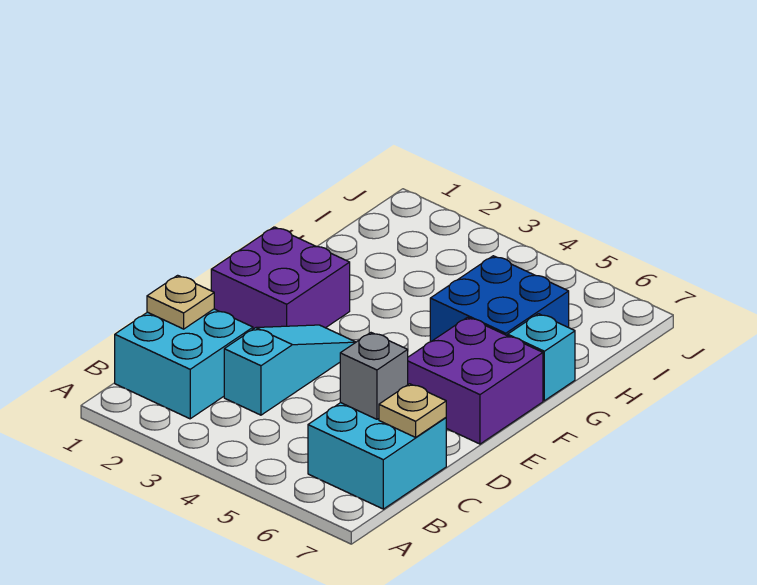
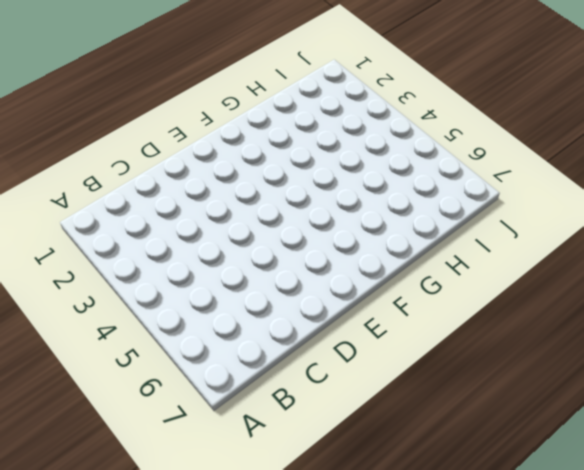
none -> cyan 2x2 brick [115,309,253,419]
none -> cyan 2x2 brick [308,403,446,509]

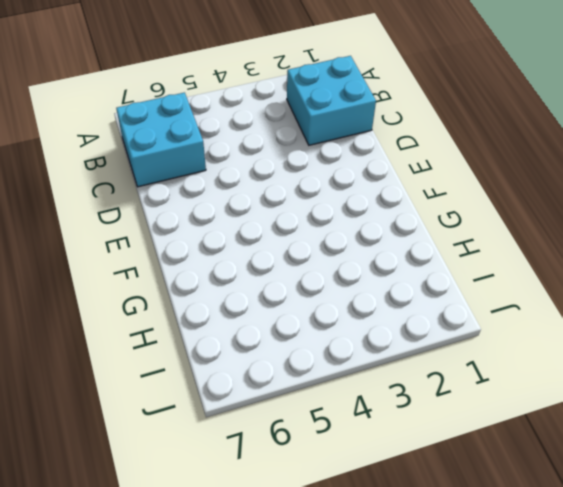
none -> cyan 1x3 slope [224,325,356,415]
none -> purple 2x2 brick [211,227,350,329]

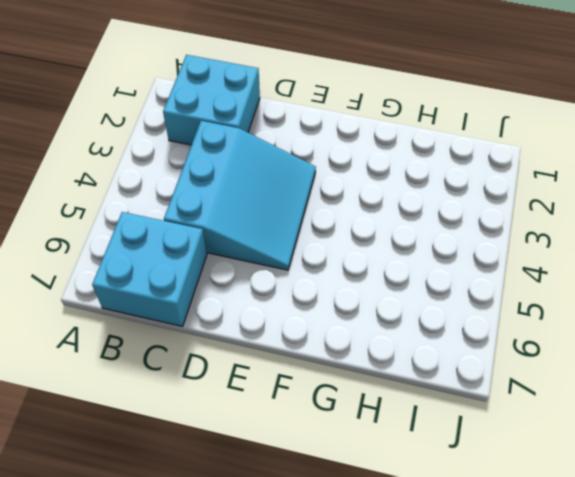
cyan 3x3 slope [164,121,316,270] -> cyan 1x3 slope [224,325,356,415]
none -> purple 2x2 brick [211,227,350,329]
none -> purple 2x2 brick [408,317,543,444]

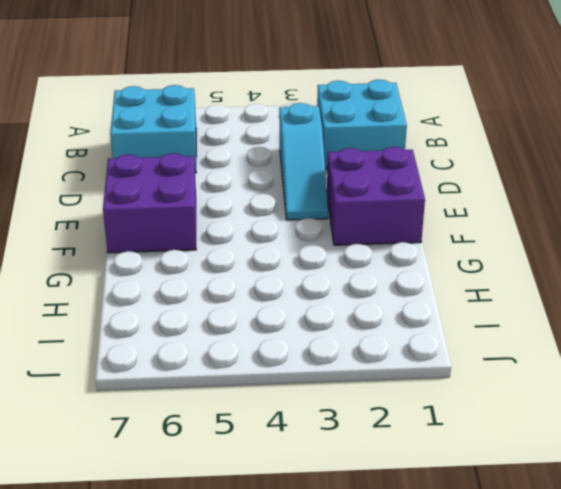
none -> blue 2x2 brick [430,256,569,342]
none -> cyan 1x1 brick [508,314,575,401]

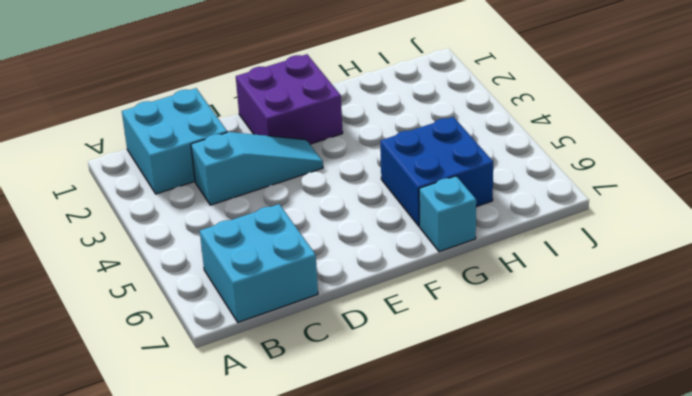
none -> purple 2x2 brick [408,317,543,444]
none -> tan 1x1 plate [147,275,214,329]

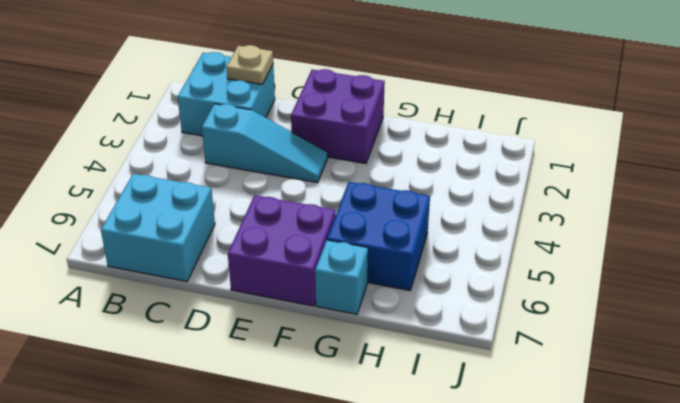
none -> grey 1x1 brick [340,333,408,419]
none -> tan 1x1 plate [379,384,446,437]

